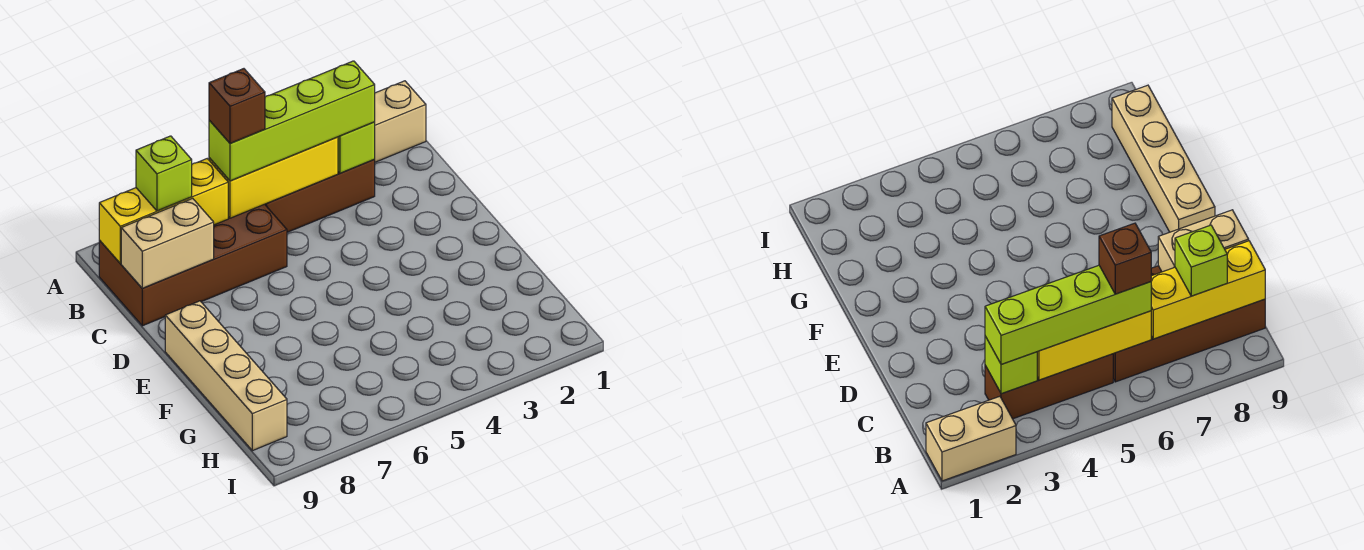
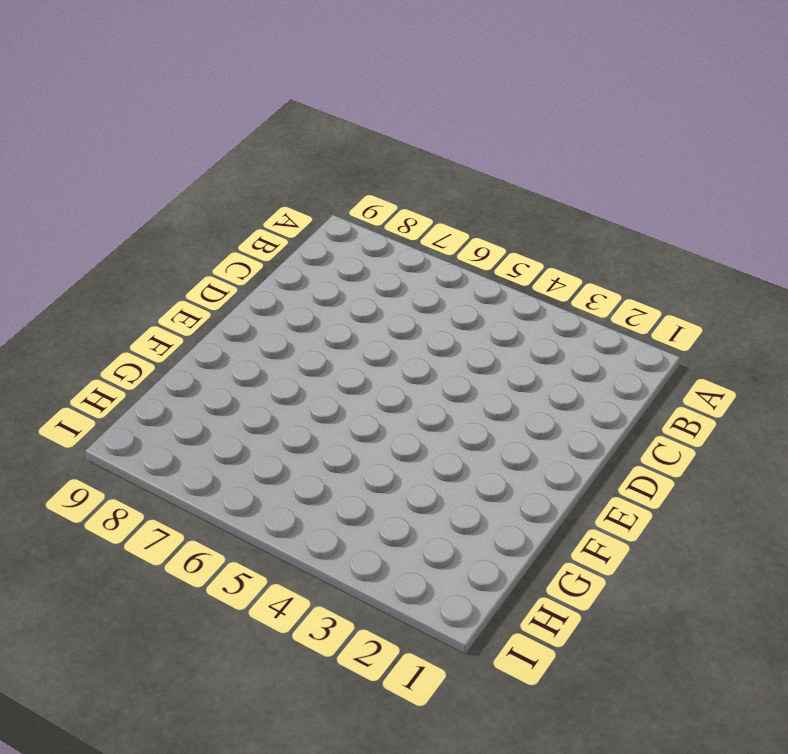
none -> tan 1x2 brick [374,81,426,162]
none -> brown 1x3 brick [265,160,375,232]

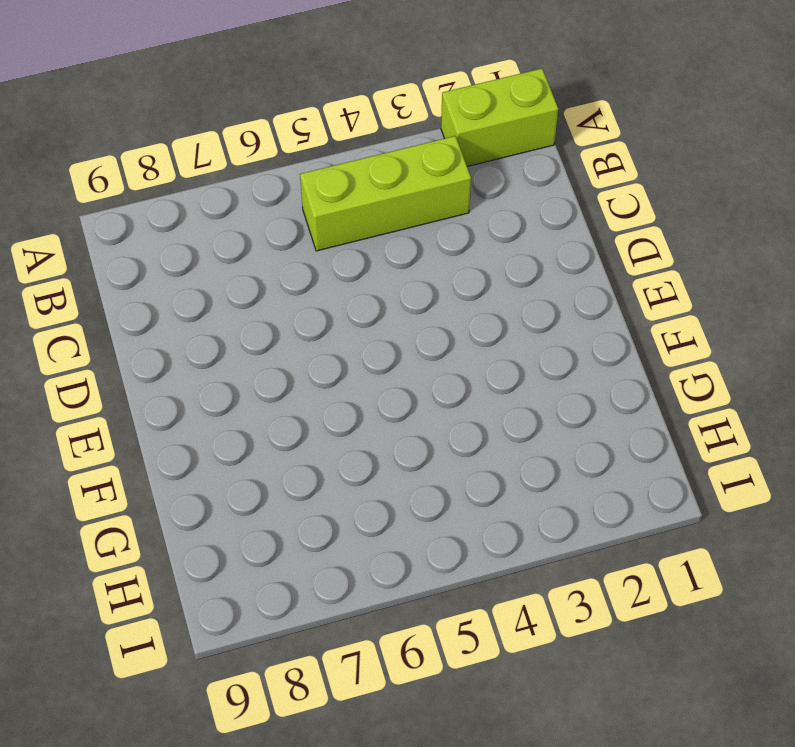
lime 1x2 brick [441,69,558,166] -> tan 1x2 brick [374,81,426,162]
lime 1x3 brick [300,136,471,251] -> brown 1x3 brick [265,160,375,232]
none -> brown 2x4 brick [99,204,287,326]
none -> tan 1x4 brick [165,301,287,451]

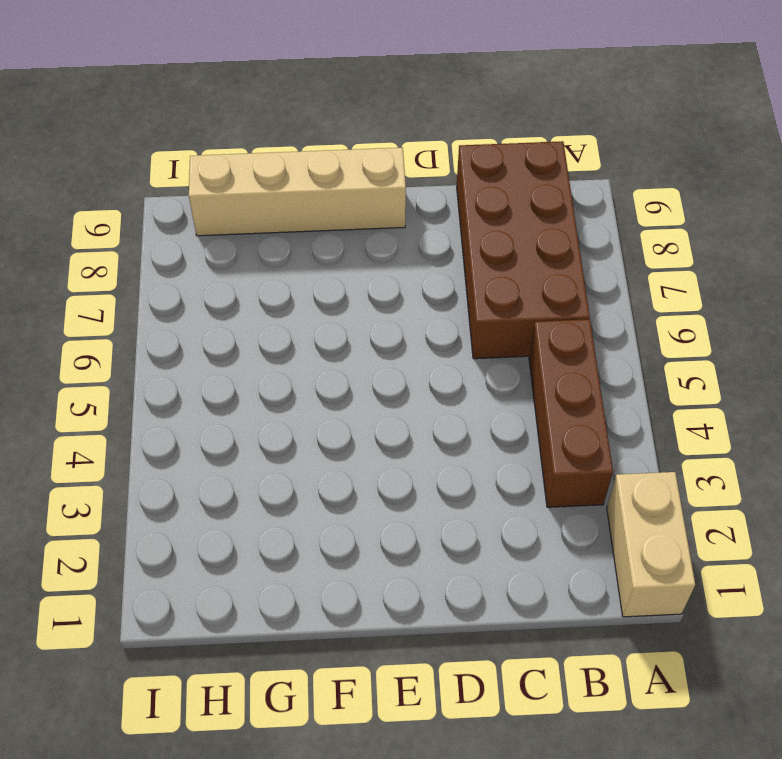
none -> lime 1x1 brick [338,122,375,173]
none -> yellow 1x3 brick [209,137,338,218]

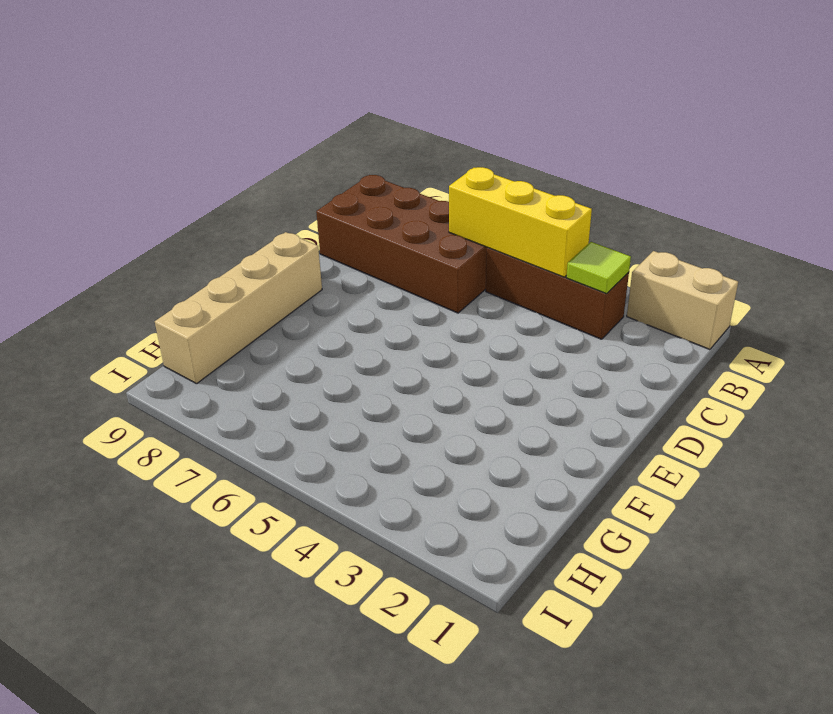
lime 1x1 tile [566,242,631,294] -> lime 1x1 brick [338,122,375,173]
none -> yellow 1x3 brick [99,159,228,263]
none -> tan 1x2 brick [121,198,214,288]

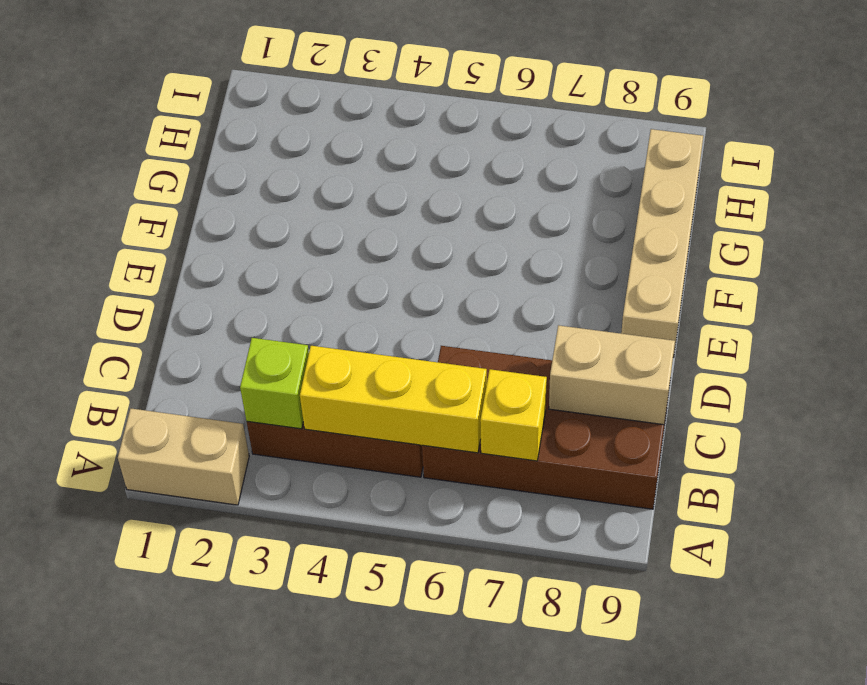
yellow 1x1 brick [480,369,547,461] -> yellow 1x3 brick [99,159,228,263]
none -> lime 1x4 brick [209,61,375,181]
none -> lime 1x1 brick [136,136,192,211]

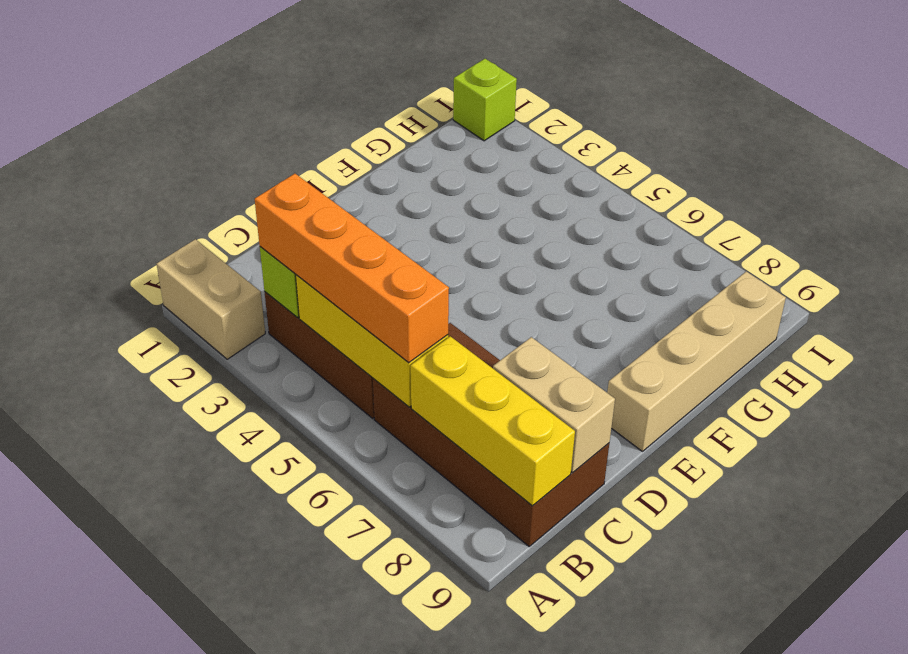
orange 1x4 brick [255,174,449,363] -> lime 1x4 brick [209,61,375,181]
lime 1x1 brick [453,59,517,141] -> lime 1x1 brick moved to [136,136,192,211]
none -> brown 1x1 brick [209,69,265,143]

